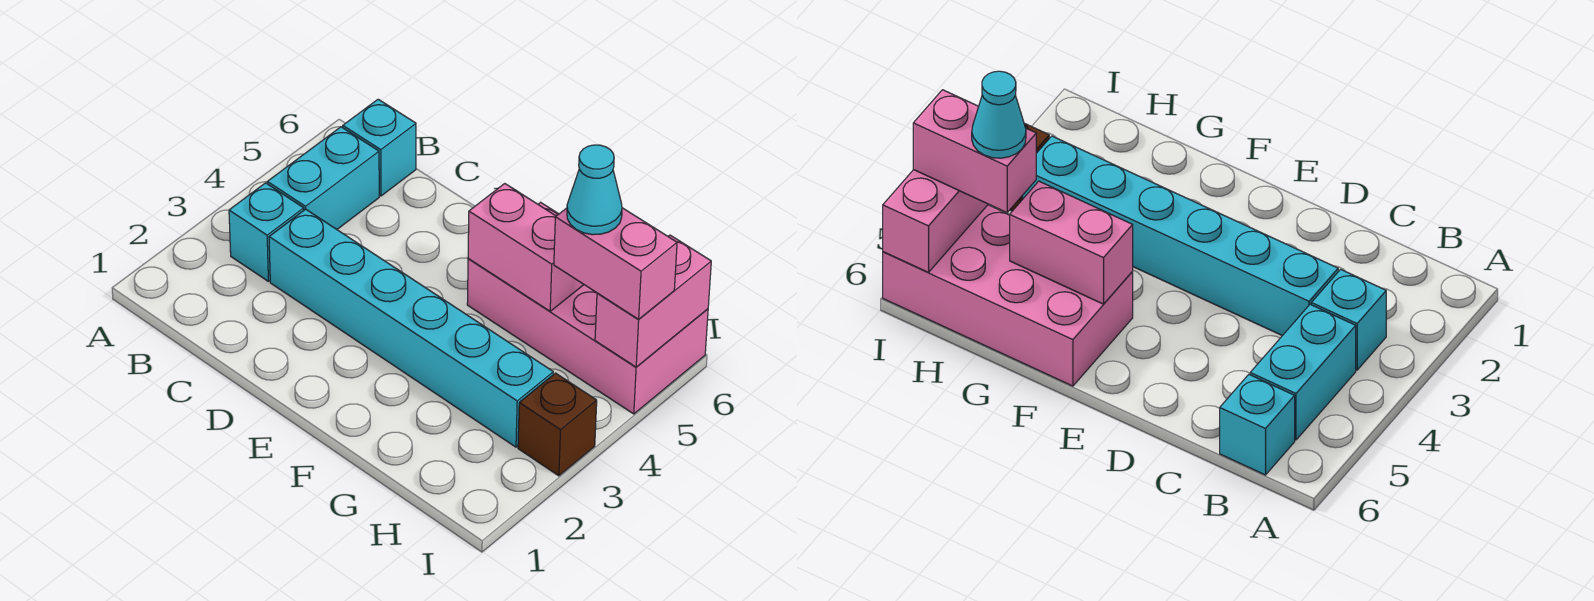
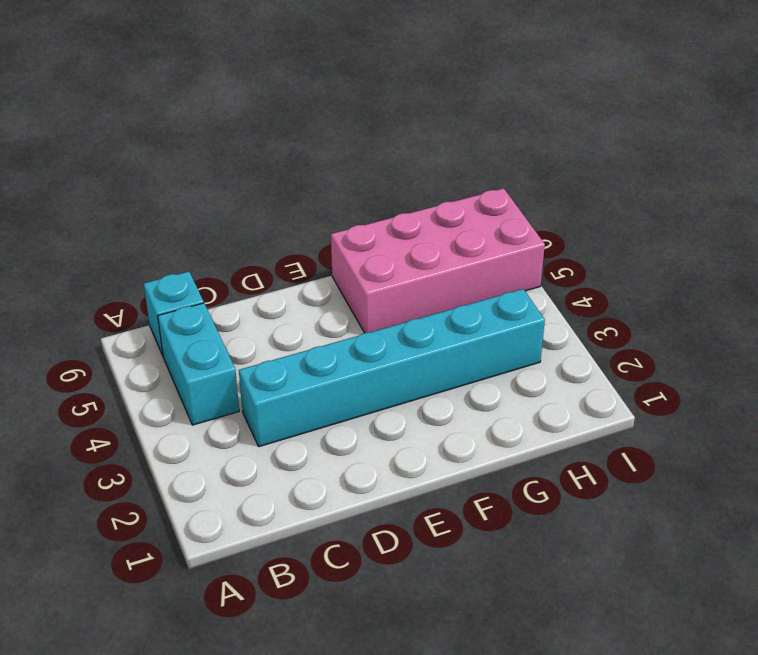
none -> cyan 1x1 brick [229,183,304,281]
none -> brown 1x1 brick [518,373,597,476]

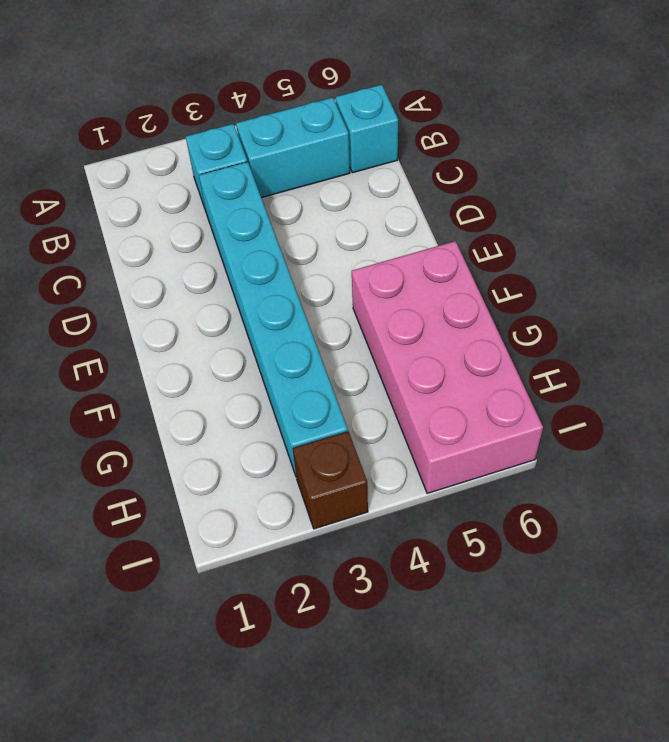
none -> pink 1x2 brick [468,184,584,311]
none -> pink 1x2 brick [595,235,711,367]

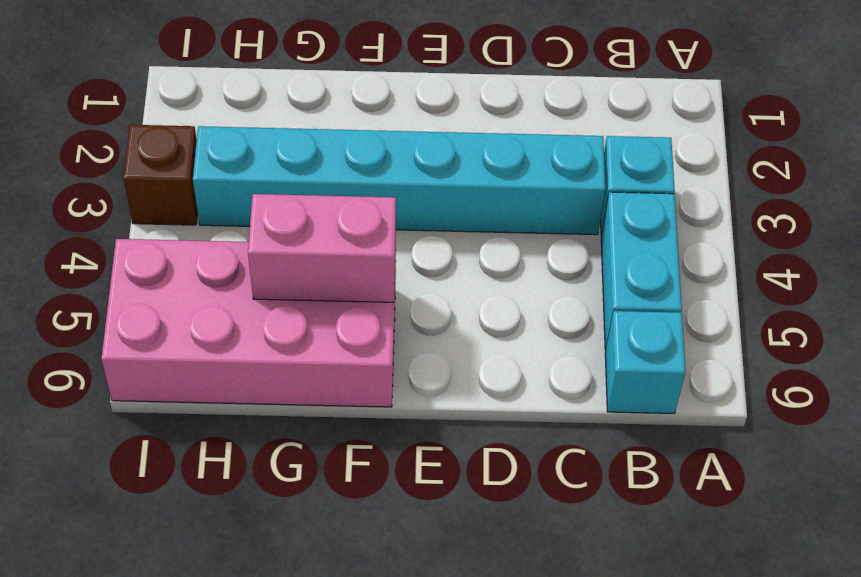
none -> pink 1x2 brick [595,235,711,367]
none -> pink 1x2 brick [554,208,677,319]

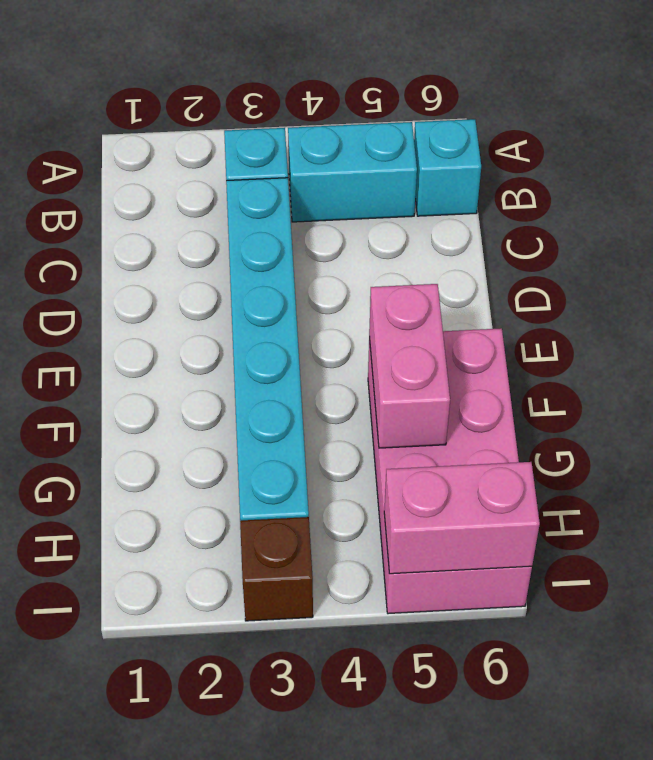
none -> pink 1x2 brick [554,208,677,319]
none -> cyan 1x1 cone [567,145,622,235]

